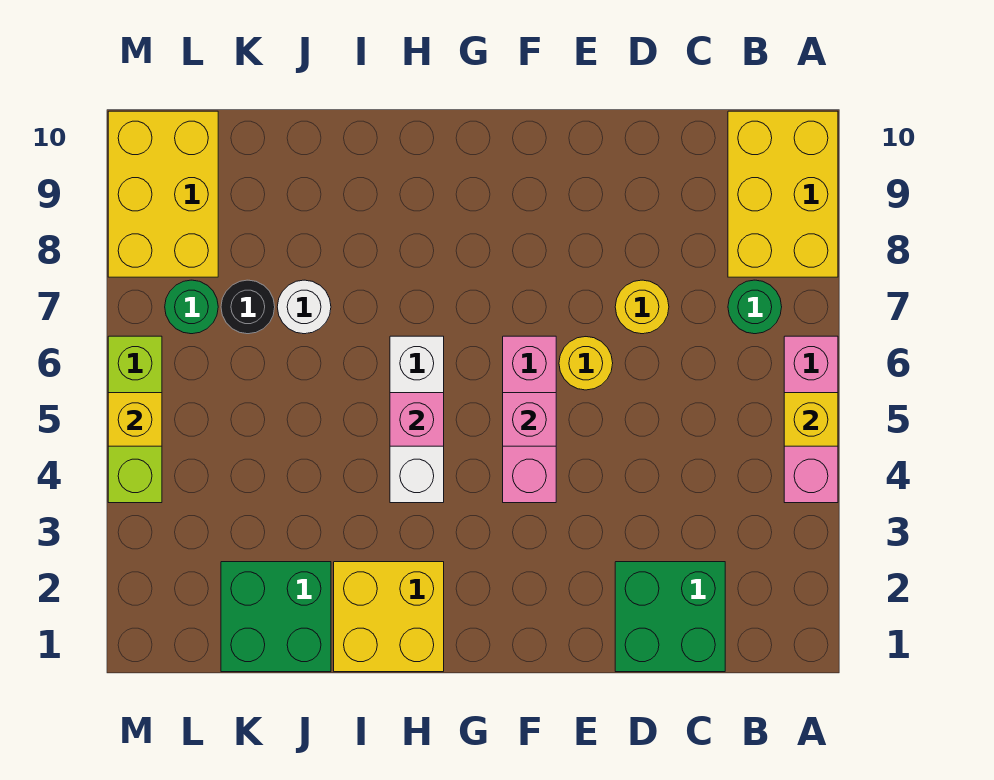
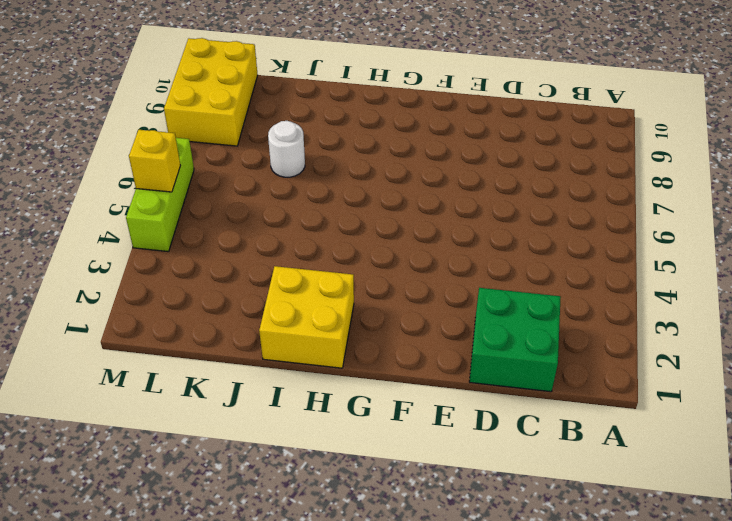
none -> pink 1x3 brick [784,336,838,503]
none -> yellow 2x3 brick [728,111,838,277]
none -> green 1x1 round brick [728,280,782,334]

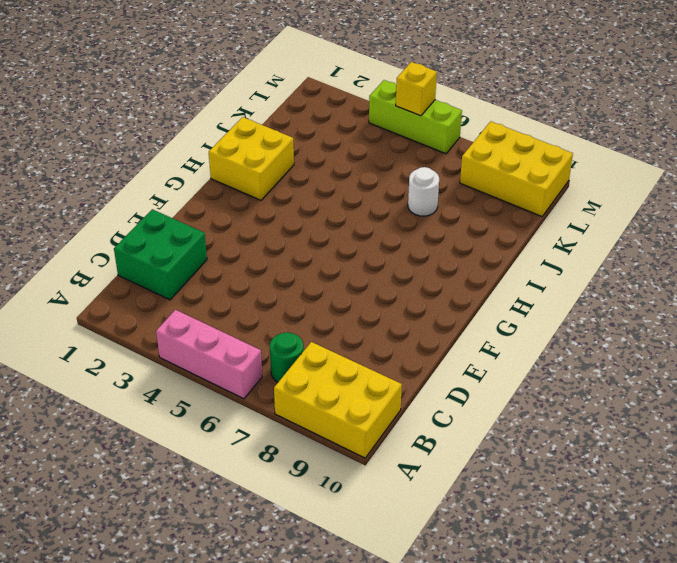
none -> yellow 1x1 round brick [615,280,669,334]
none -> yellow 1x1 round brick [559,337,613,390]
none -> pink 1x3 brick [503,336,556,503]

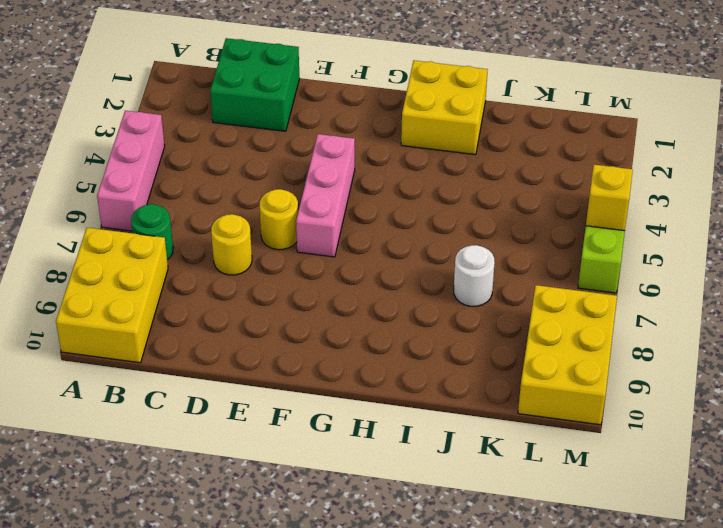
none -> white 1x3 brick [390,336,444,503]
none -> green 2x2 brick [221,562,331,672]
none -> black 1x1 round brick [221,280,275,334]

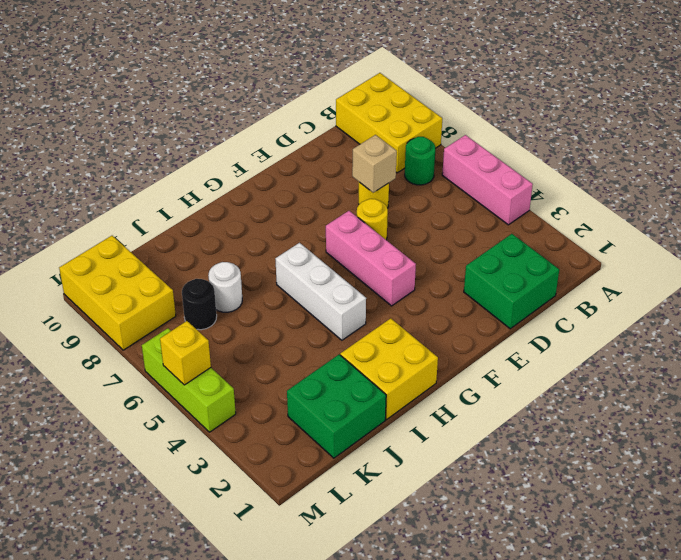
tan 1x1 brick [352,135,397,193] -> none
none -> green 1x1 round brick [165,280,218,334]
none -> yellow 1x1 brick [784,393,838,446]
none -> pink 1x1 brick [503,393,556,446]

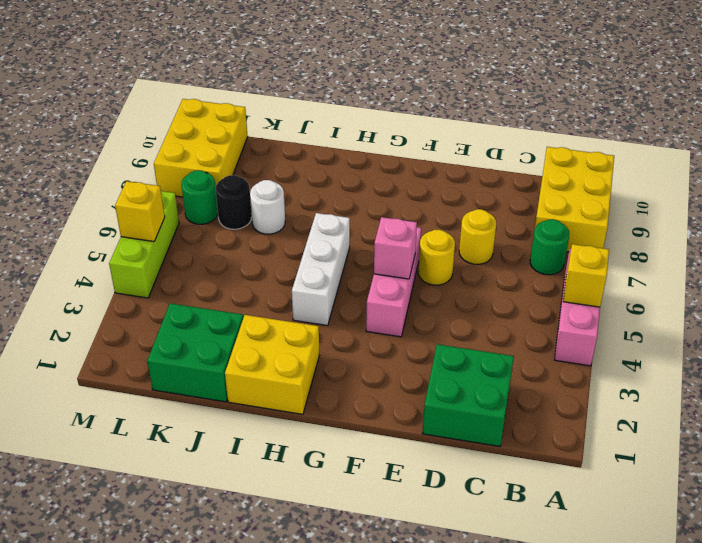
none -> pink 1x1 brick [390,393,444,446]

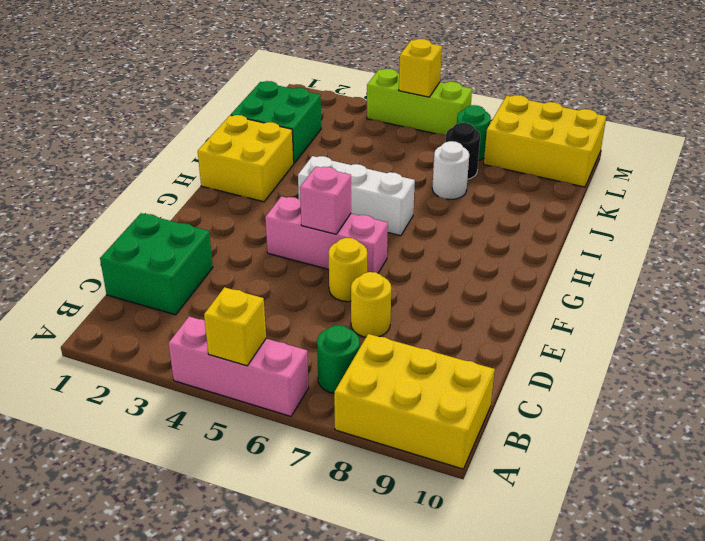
none -> pink 1x1 brick [390,393,444,446]

